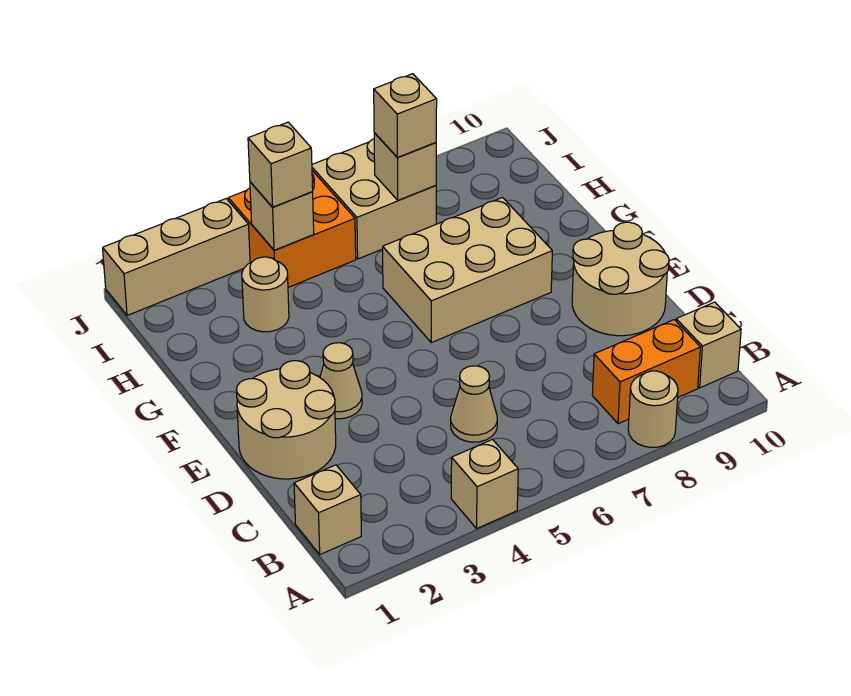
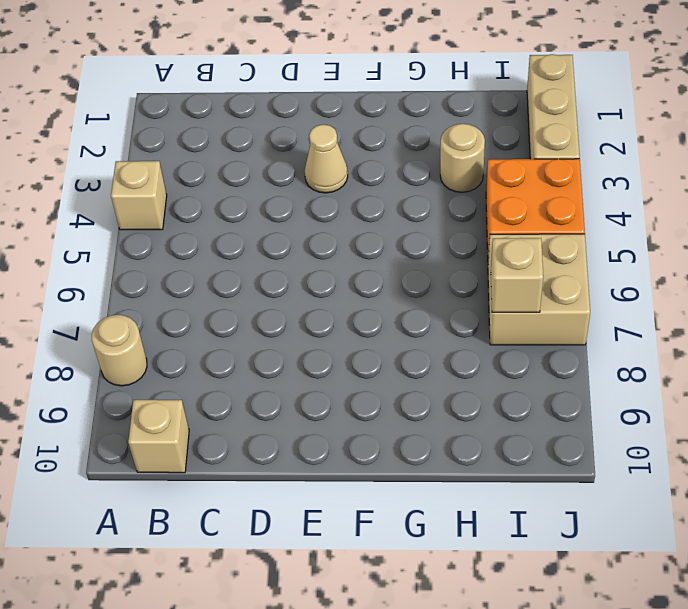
none -> tan 1x1 brick [294,465,361,554]
none -> orange 1x2 brick [592,320,700,424]
none -> tan 1x1 cone [451,366,497,442]

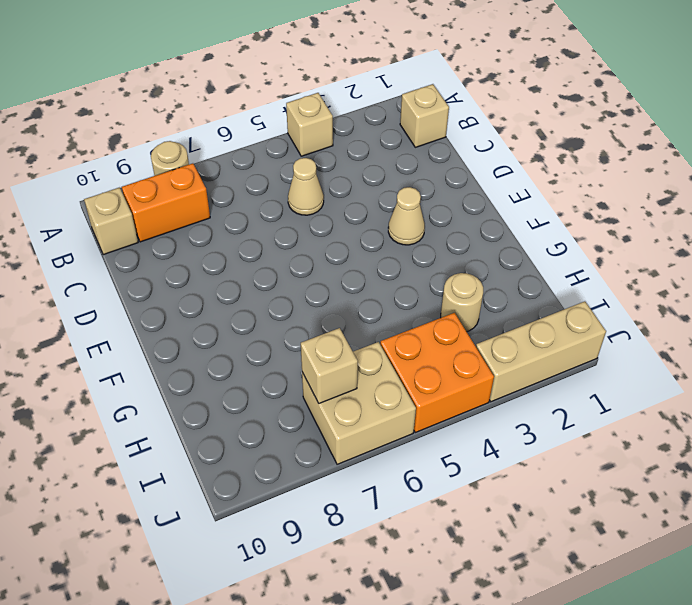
none -> tan 2x2 round brick [236,361,336,479]
none -> tan 2x2 round brick [572,222,669,336]
none -> tan 2x3 brick [383,197,552,343]

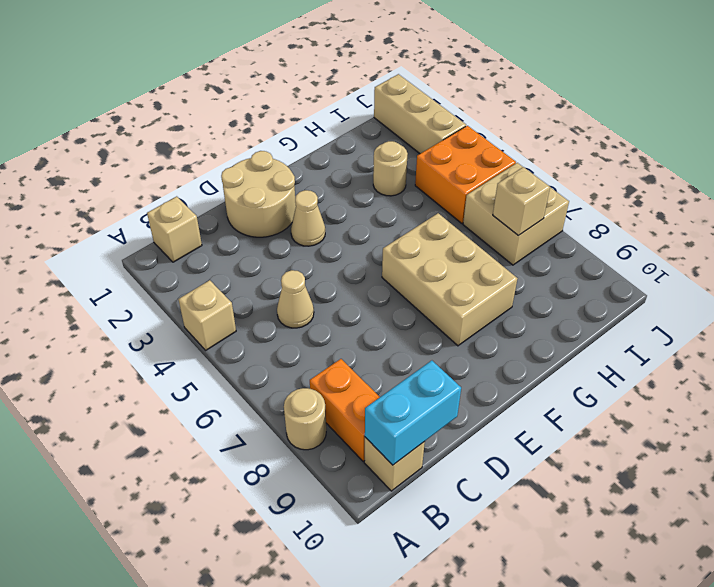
cyan 1x2 brick [365,361,461,465] -> none
none -> tan 2x2 round brick [572,222,669,336]
none -> tan 1x1 brick [250,182,314,250]
none -> tan 1x1 brick [248,122,313,207]

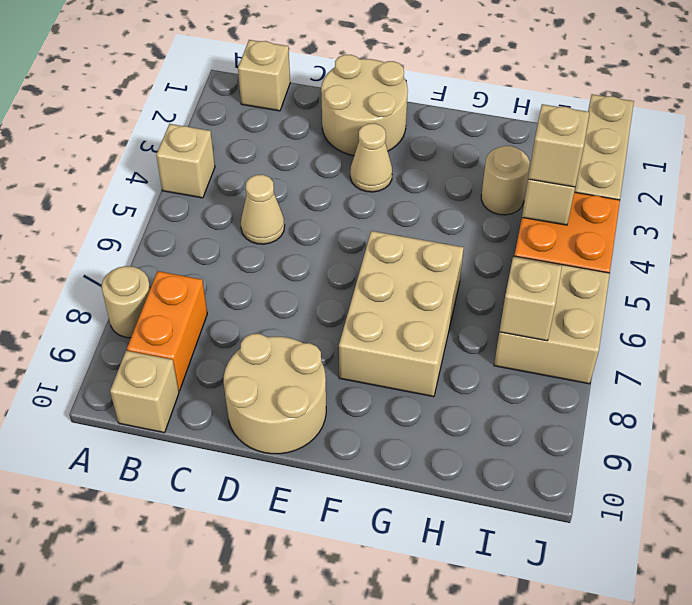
none -> tan 1x1 brick [374,74,437,158]

